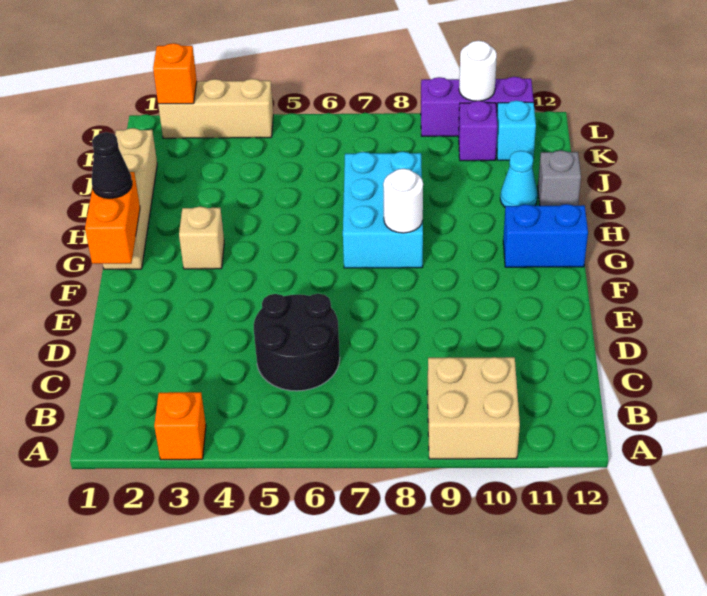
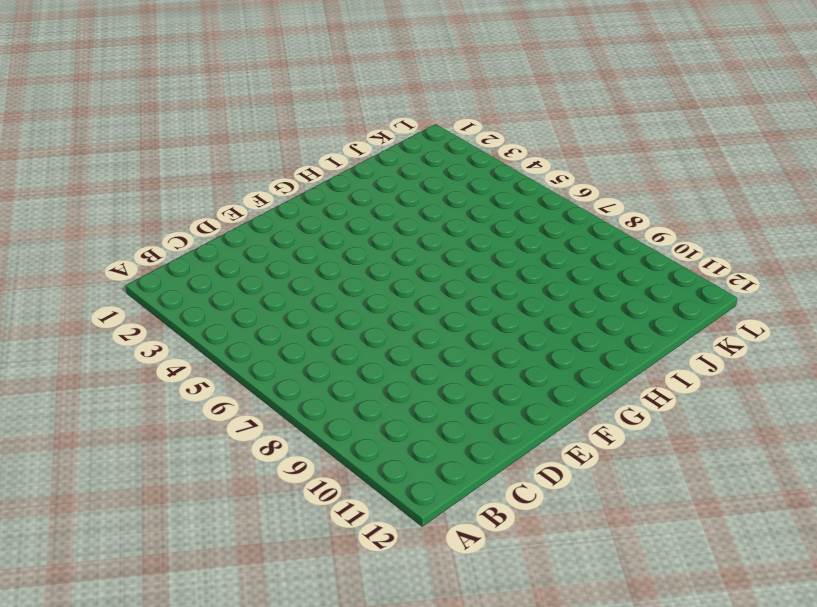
none -> orange 1x1 brick [154,392,206,460]
none -> tan 2x2 brick [427,357,520,459]
none -> black 2x2 round brick [254,294,340,391]

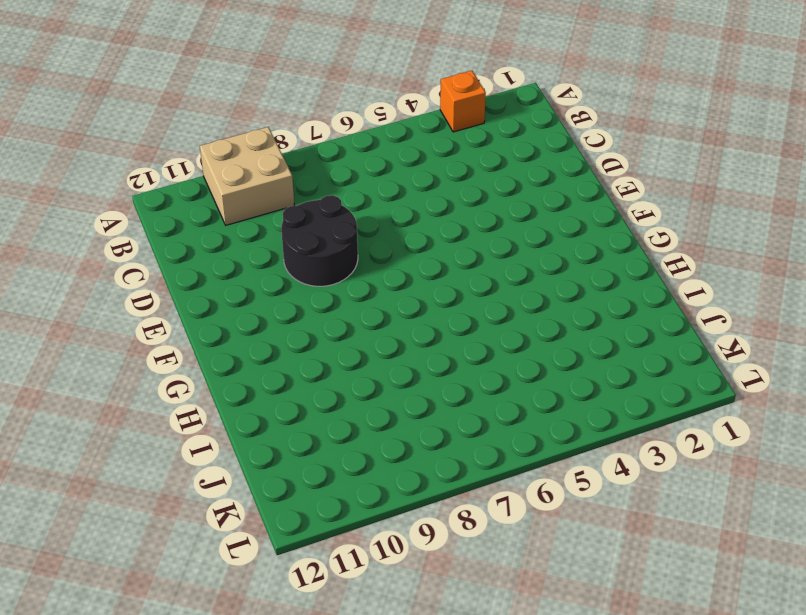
black 2x2 round brick [281,195,358,286] -> black 2x2 round brick moved to [254,294,340,391]
none -> tan 1x4 brick [103,128,157,269]
none -> tan 1x1 brick [179,207,224,269]
none -> cyan 2x3 brick [343,152,423,268]

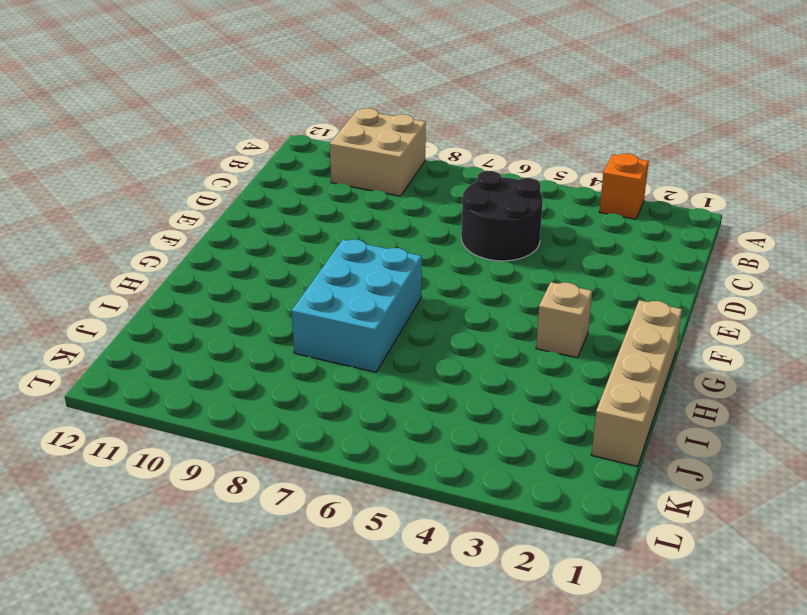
none -> blue 1x2 brick [503,204,588,267]
none -> cyan 1x1 cone [500,151,538,207]
none -> grey 1x1 brick [538,150,581,206]

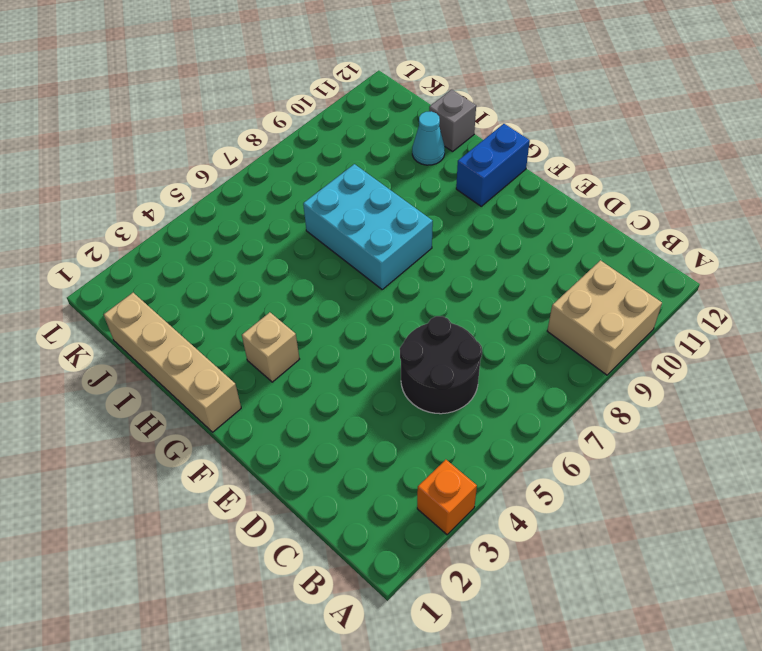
none -> purple 1x1 brick [458,101,497,161]
none -> cyan 1x1 brick [496,101,536,160]
none -> tan 1x3 brick [158,79,273,138]

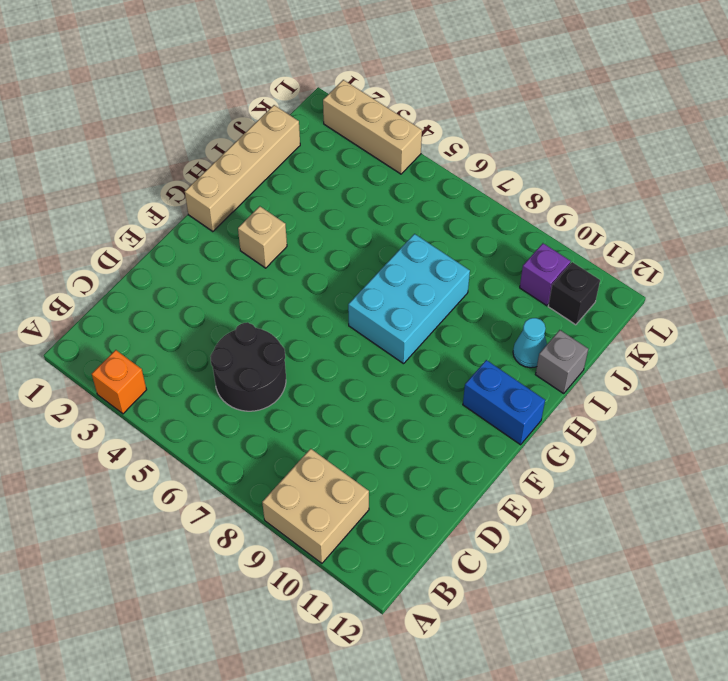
black 1x1 brick [548,262,600,325] -> cyan 1x1 brick [496,101,536,160]
none -> purple 1x3 brick [421,77,534,136]
none -> orange 1x2 brick [85,172,140,264]
none -> white 1x1 round brick [383,169,423,233]

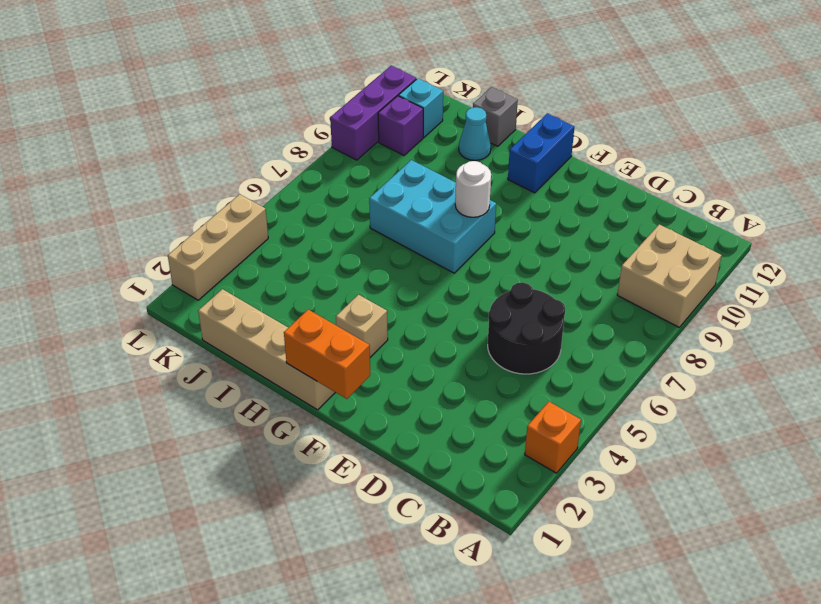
none -> orange 1x1 brick [153,43,197,104]
none -> white 1x1 round brick [459,41,497,101]
none -> black 1x1 cone [92,132,132,198]

